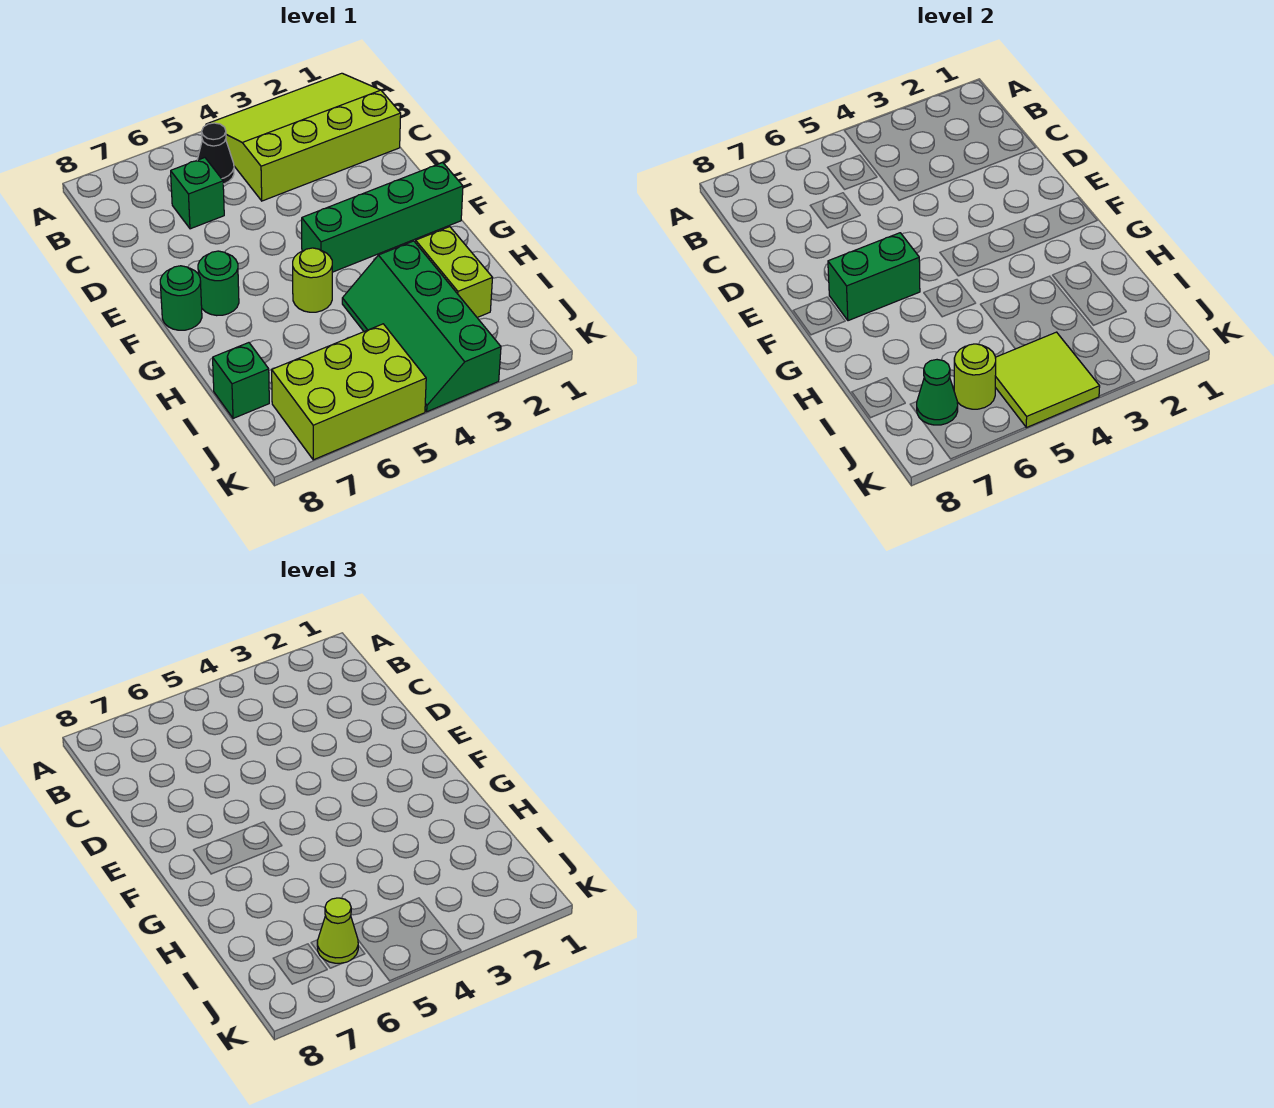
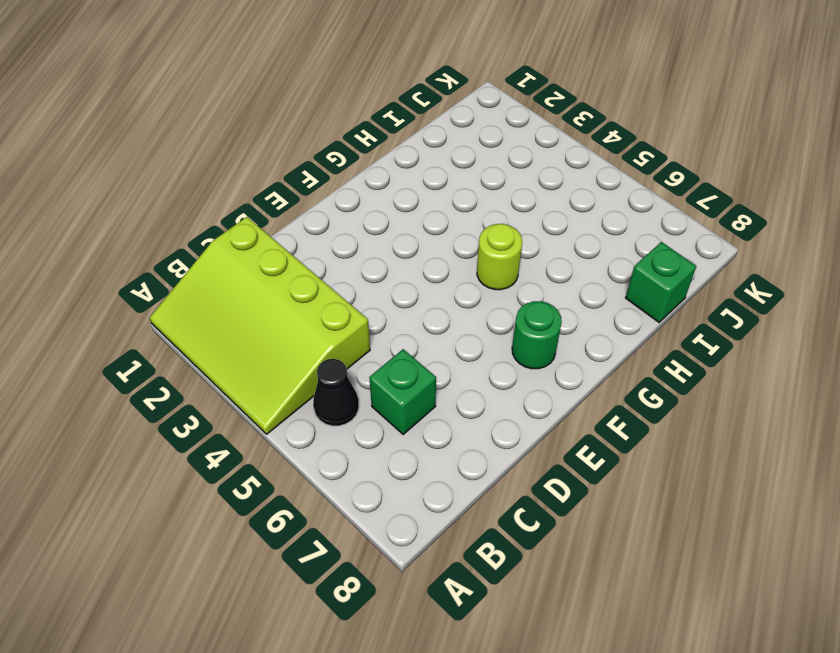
none -> green 1x4 brick [302,163,463,272]
none -> green 1x1 round brick [160,266,202,330]
none -> lime 1x2 brick [416,227,493,318]

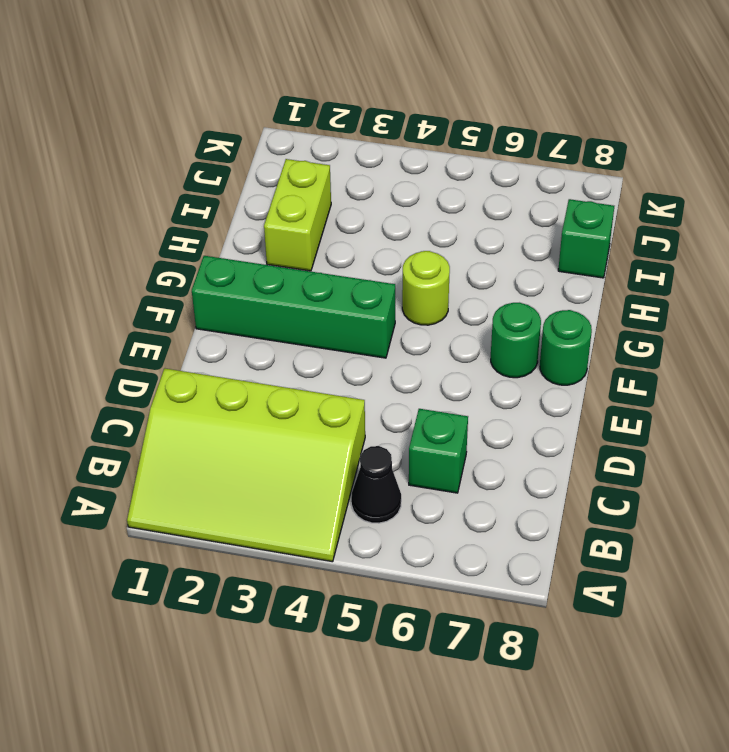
none -> green 2x4 slope [342,241,501,412]
none -> lime 2x3 brick [272,324,426,460]
none -> green 1x2 brick [828,233,920,321]

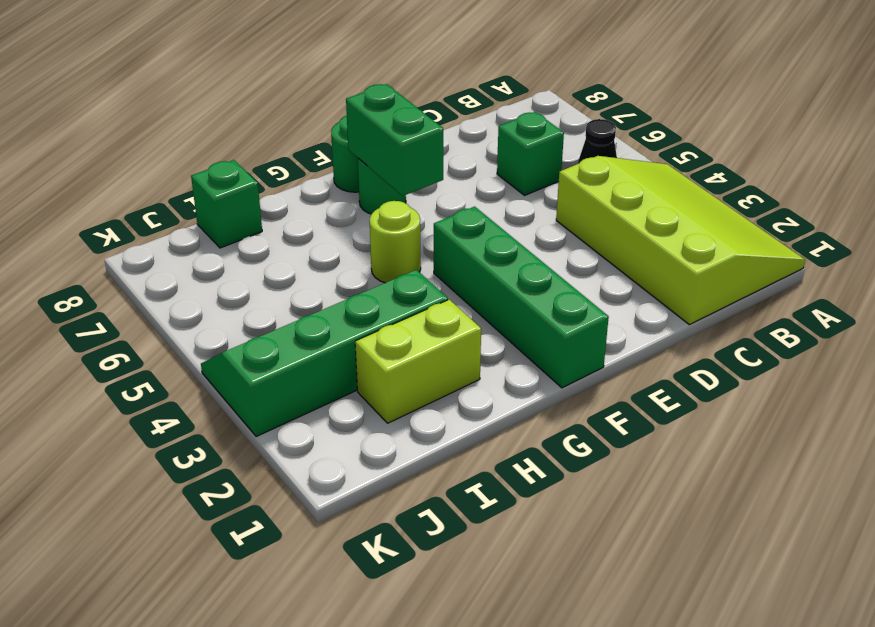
none -> lime 2x3 brick [272,324,426,460]
none -> lime 2x2 tile [995,332,1100,428]
none -> lime 1x1 round brick [954,344,996,409]

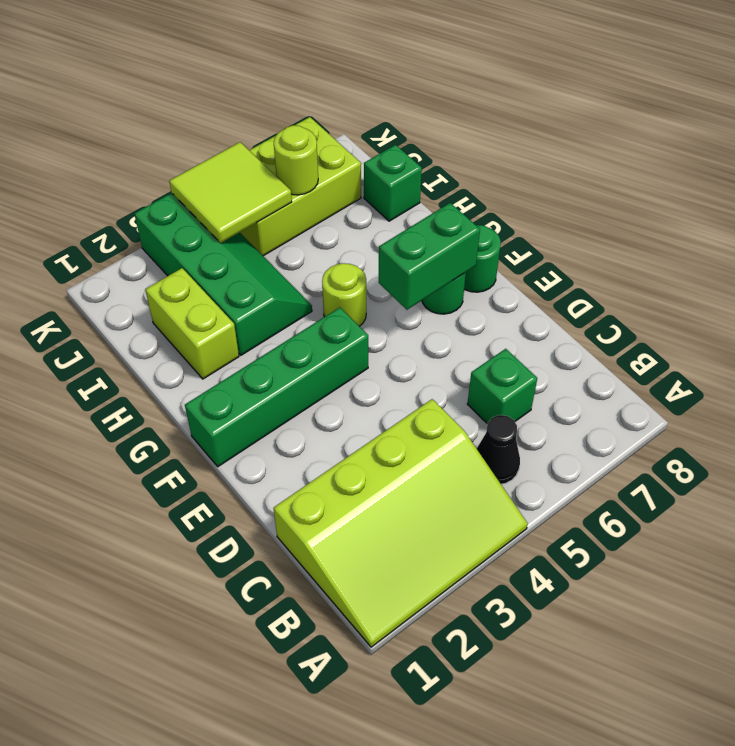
none -> green 1x1 cone [917,360,958,425]
none -> lime 1x1 cone [317,898,358,963]

